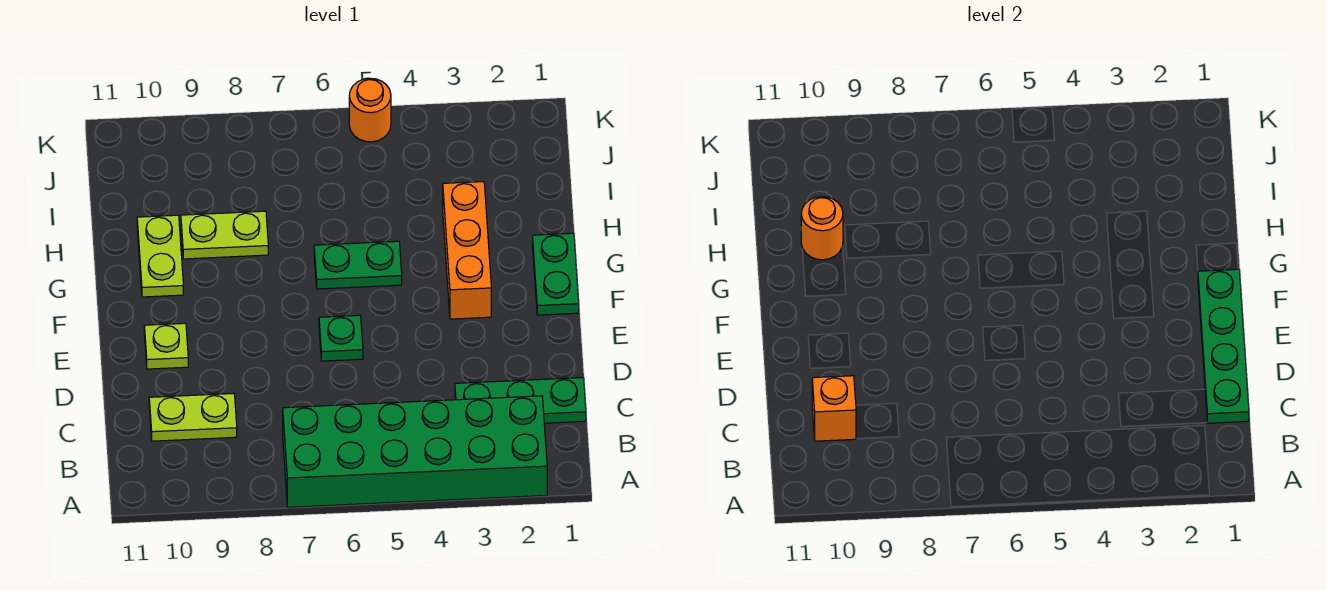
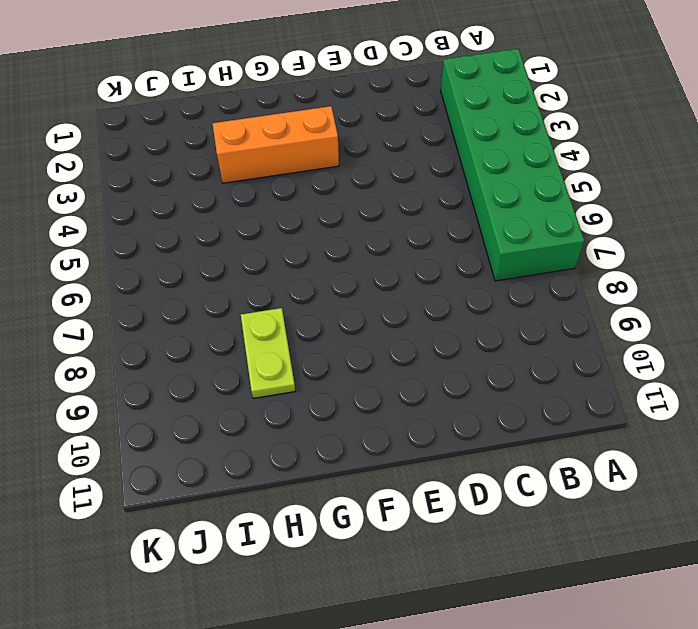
none -> green 1x3 plate [455,378,586,423]
none -> lime 1x2 plate [149,394,237,441]
none -> green 1x1 plate [319,315,363,361]

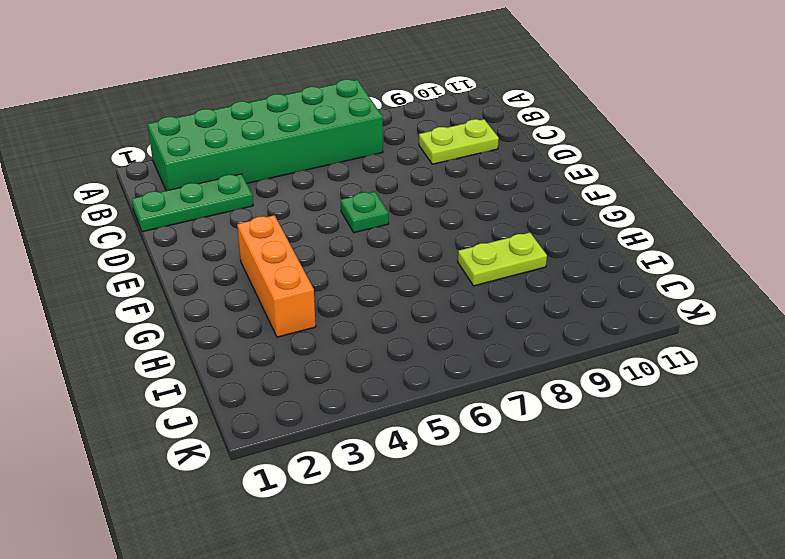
none -> lime 1x1 plate [144,323,188,369]
none -> green 1x2 plate [533,233,579,315]
none -> green 1x2 plate [314,241,402,289]

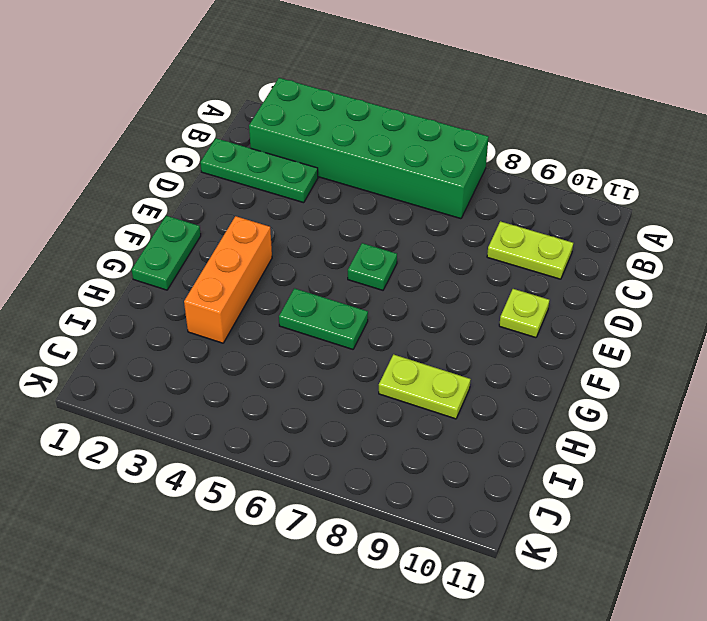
none -> lime 1x2 plate [137,215,183,297]
none -> orange 1x1 round brick [349,78,391,142]
none -> green 1x4 plate [1198,269,1249,423]

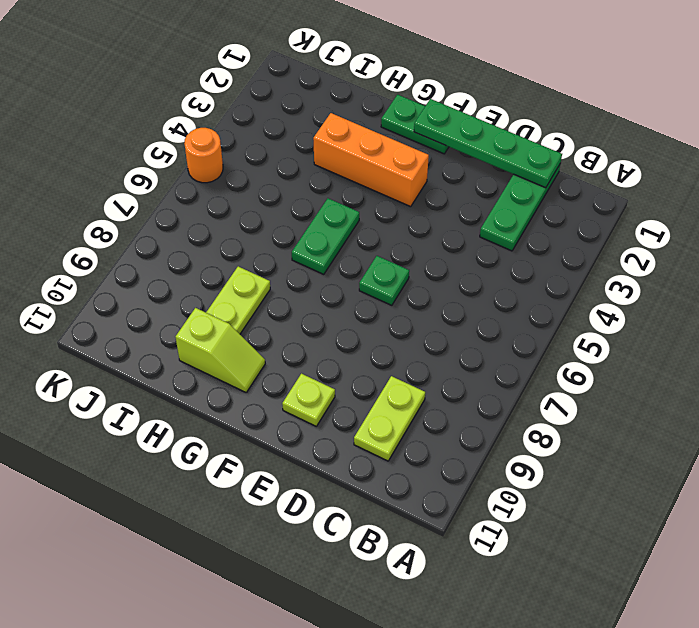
lime 1x2 slope [176,308,265,392] -> lime 1x2 plate [137,215,183,297]
none -> green 2x6 brick [283,396,547,507]
none -> orange 1x1 brick [812,376,856,441]
none -> orange 1x1 round brick [801,196,843,260]

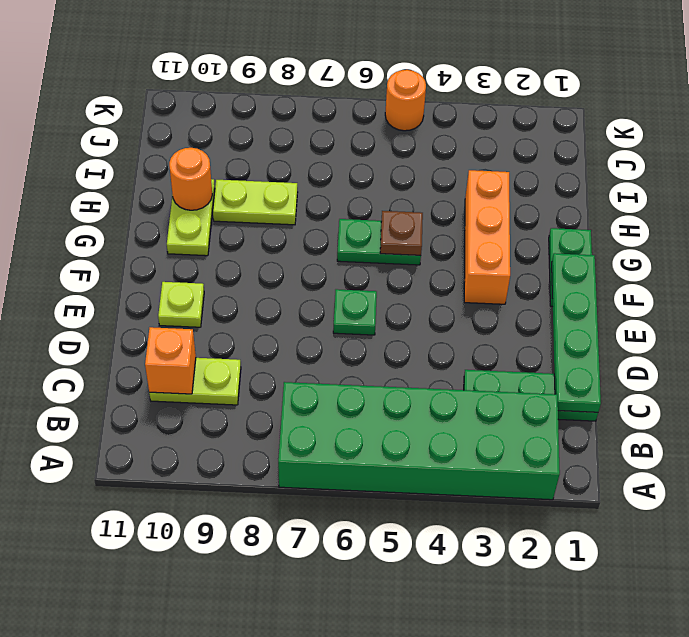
brown 1x1 plate [380,211,423,255] -> none

